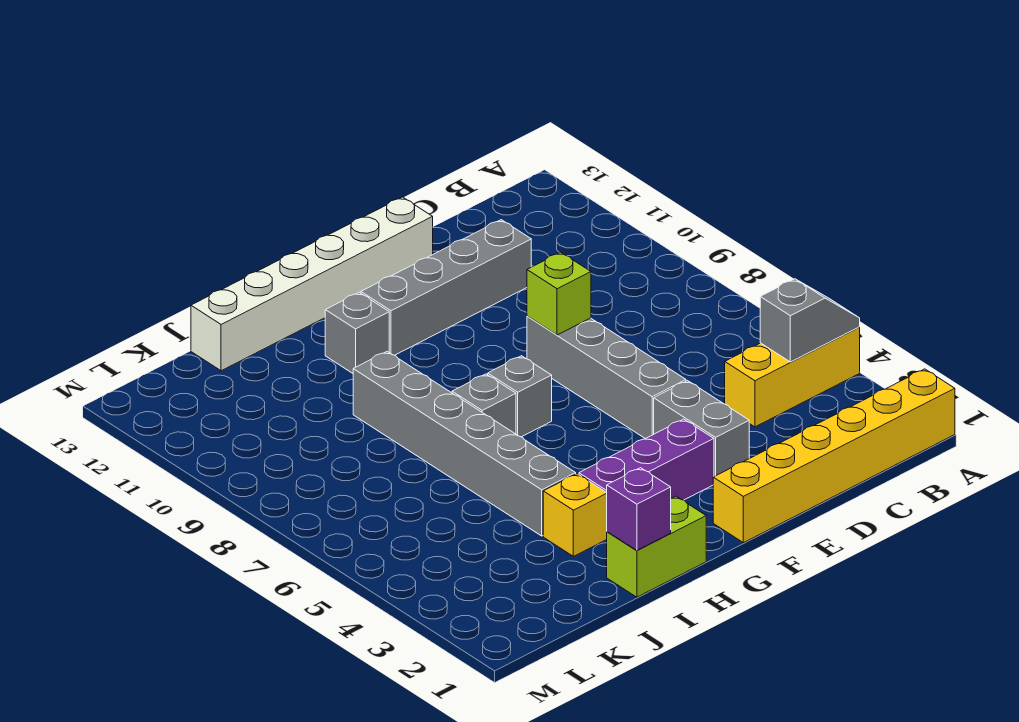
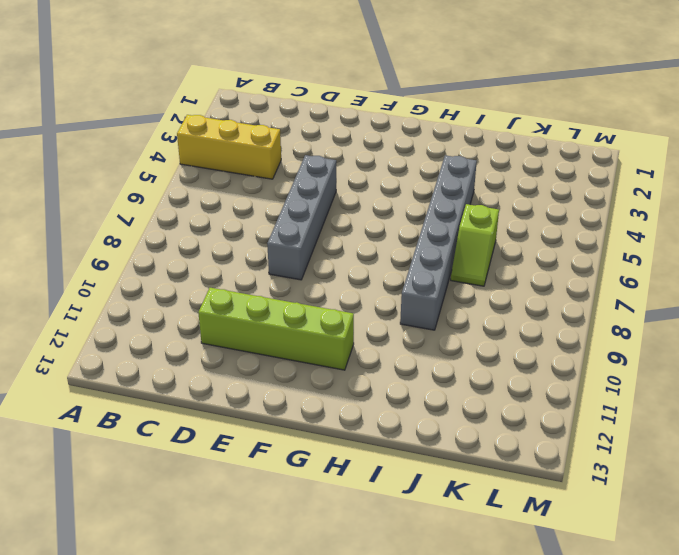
lime 1x4 brick [198,288,354,370] -> grey 1x4 brick [361,220,531,355]
lime 1x2 slope [451,204,499,286] -> none
none -> yellow 1x6 brick [713,369,955,543]
none -> grey 1x2 brick [654,381,749,477]
none -> white 1x6 brick [191,197,433,371]

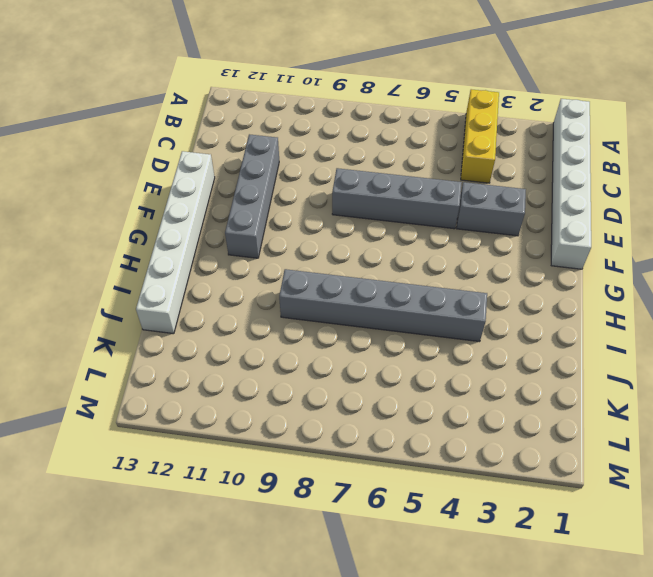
white 1x6 brick [551,99,591,269] -> yellow 1x6 brick [713,369,955,543]
none -> purple 1x3 brick [579,419,714,500]
none -> grey 1x1 brick [488,356,552,437]
none -> lime 1x2 brick [607,496,706,597]

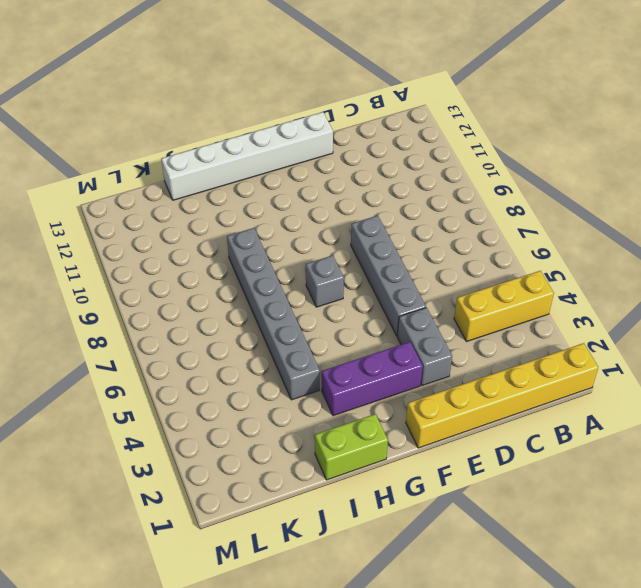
none -> grey 1x4 brick [361,220,531,355]
none -> grey 1x1 brick [452,374,516,434]
none -> grey 1x1 brick [325,293,389,373]

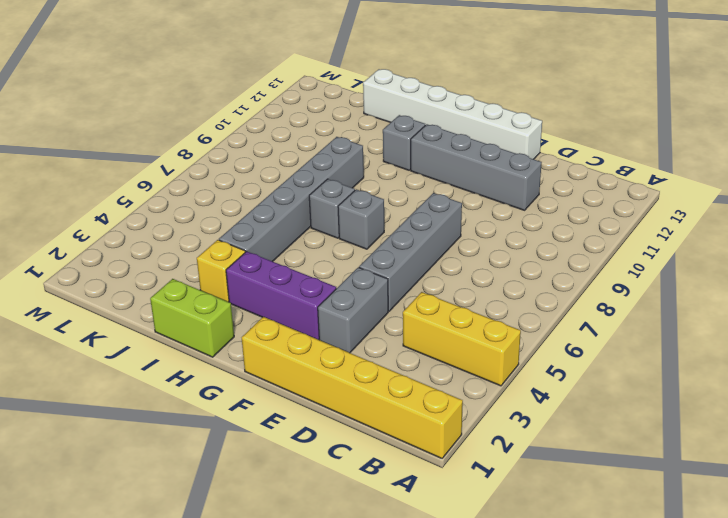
none -> grey 1x2 slope [760,279,860,362]
none -> lime 1x1 brick [527,252,591,335]
none -> purple 1x1 brick [607,468,671,550]

